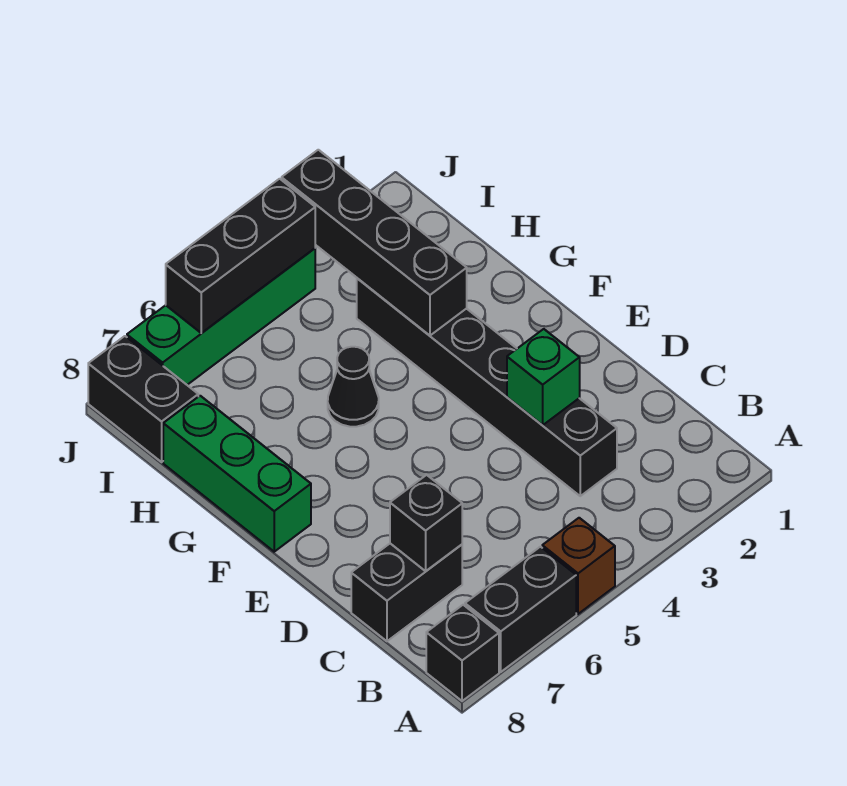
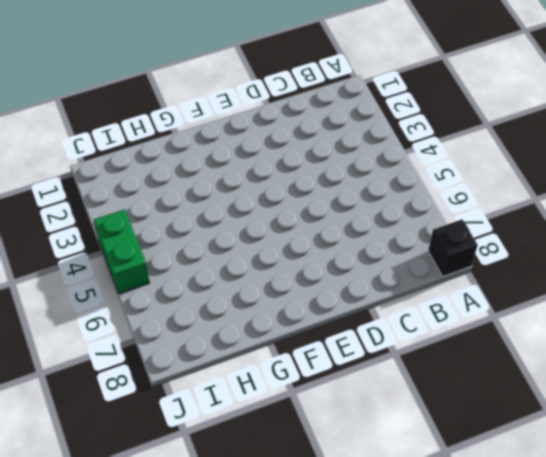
green 1x2 brick [94,209,150,294] -> green 1x4 brick [127,248,315,385]
none -> brown 1x1 brick [542,518,615,614]
none -> black 1x2 brick [465,547,576,672]
none -> black 1x6 brick [357,278,617,496]

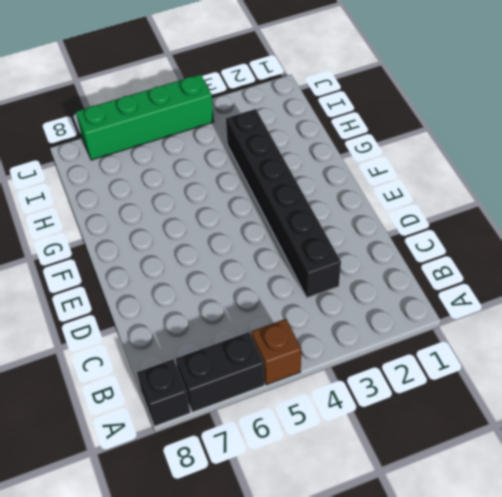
none -> black 1x2 brick [351,544,462,641]
none -> green 1x3 brick [163,396,311,552]
none -> black 1x1 cone [328,347,379,427]

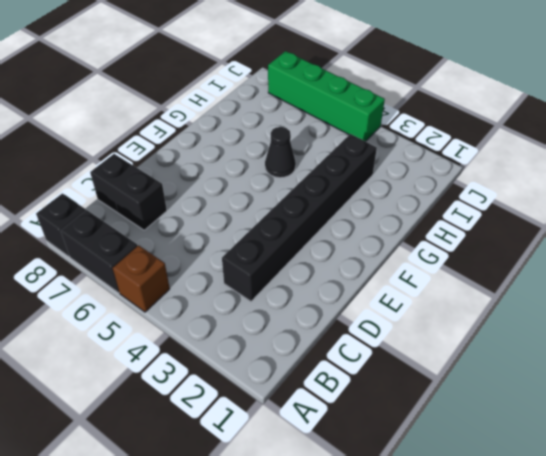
none -> green 1x3 brick [163,396,311,552]
none -> black 1x2 brick [88,336,198,462]
none -> black 1x1 brick [390,475,462,571]

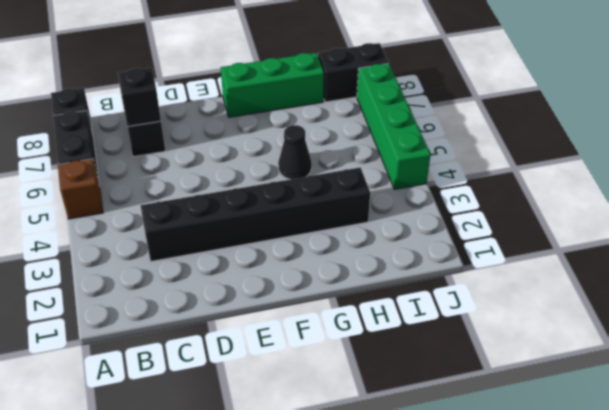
none -> green 1x1 brick [507,329,580,425]
none -> black 1x4 brick [282,150,467,335]
none -> black 1x3 brick [166,179,315,333]

